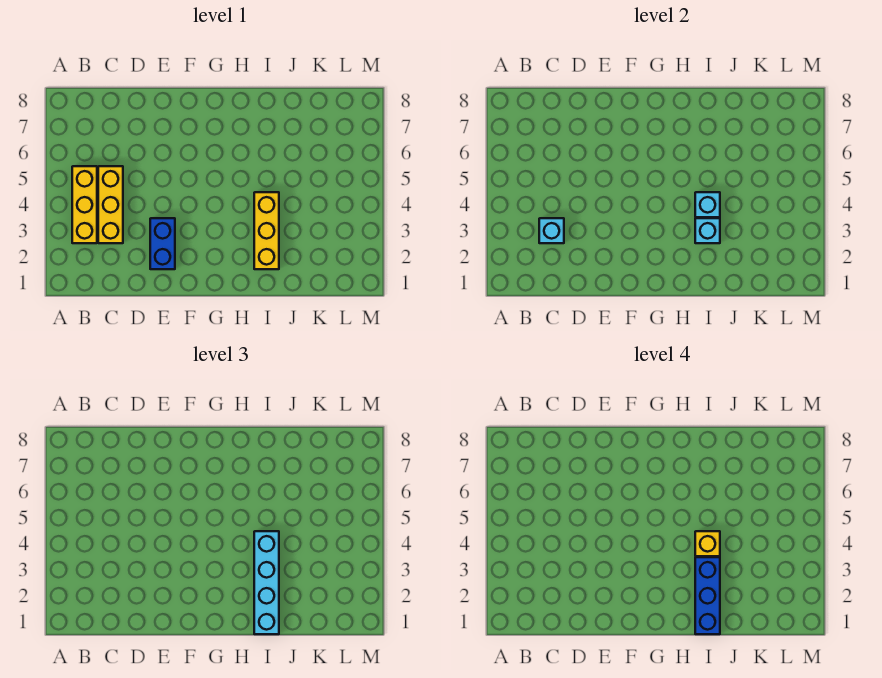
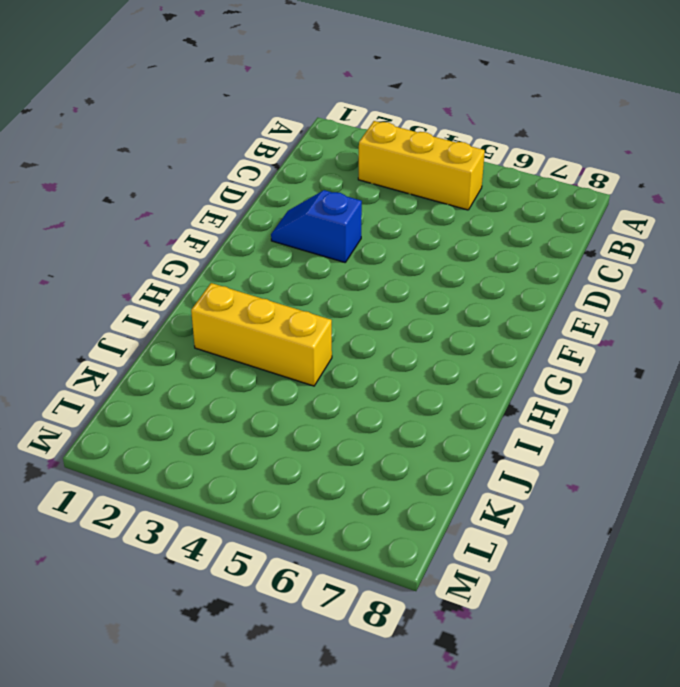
blue 1x2 slope [271,190,362,262] -> blue 1x2 brick [150,218,175,269]
none -> yellow 1x3 brick [98,166,123,243]
none -> cyan 1x1 brick [539,218,564,243]

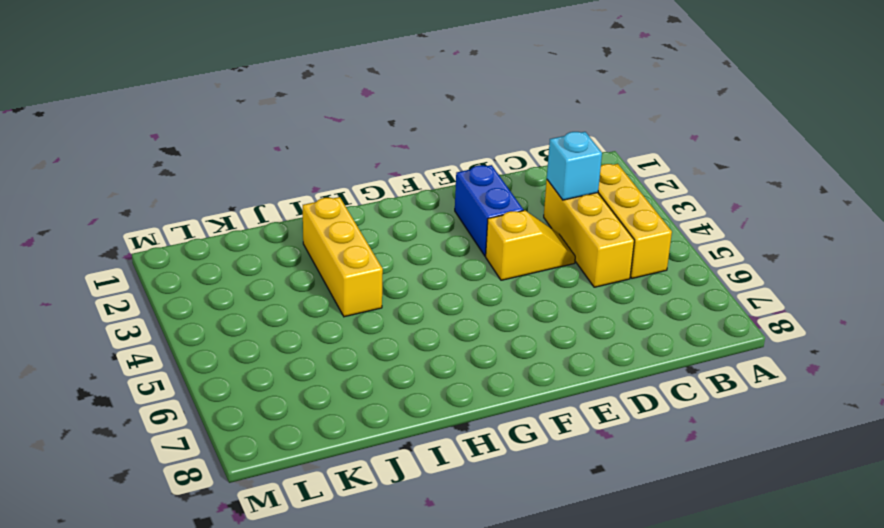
yellow 1x2 slope [486,210,575,280] -> none
none -> cyan 1x1 brick [695,218,720,243]
none -> cyan 1x1 brick [695,192,720,217]

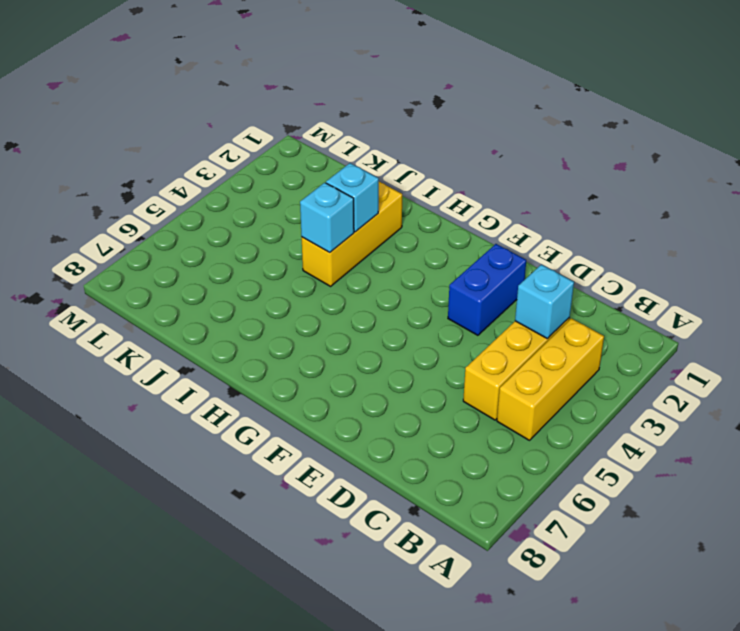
none -> cyan 1x4 brick [254,531,279,634]
none -> blue 1x3 brick [695,557,720,634]

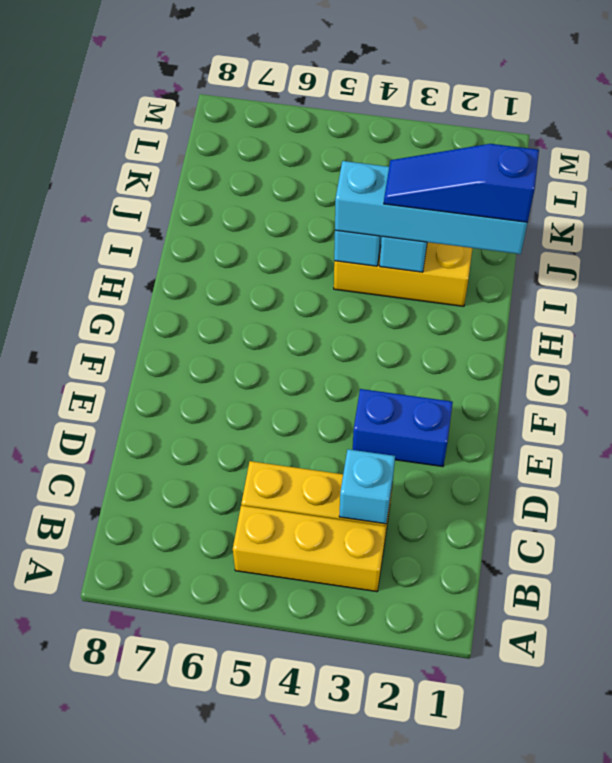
blue 1x3 slope [384,144,539,222] -> blue 1x3 brick [695,557,720,634]
none -> yellow 1x1 brick [695,531,720,556]

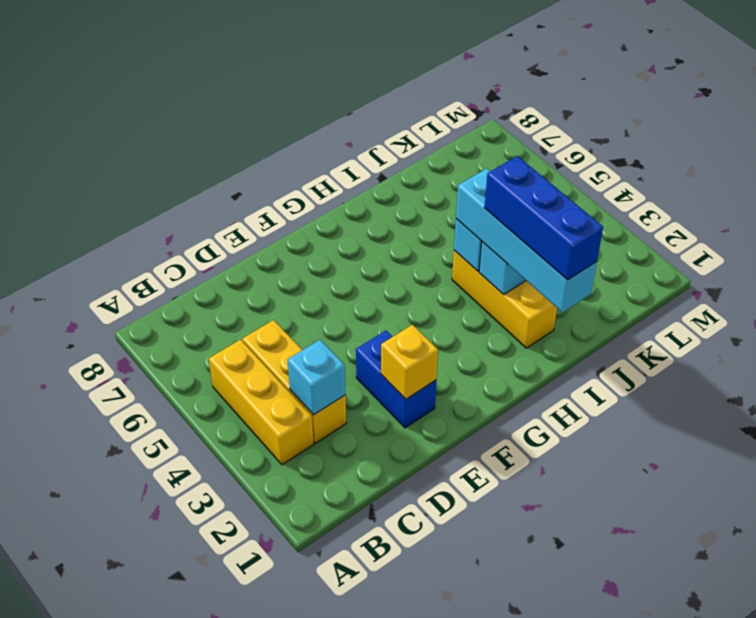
yellow 1x1 brick [381,325,438,399] -> yellow 1x1 brick moved to [695,531,720,556]

